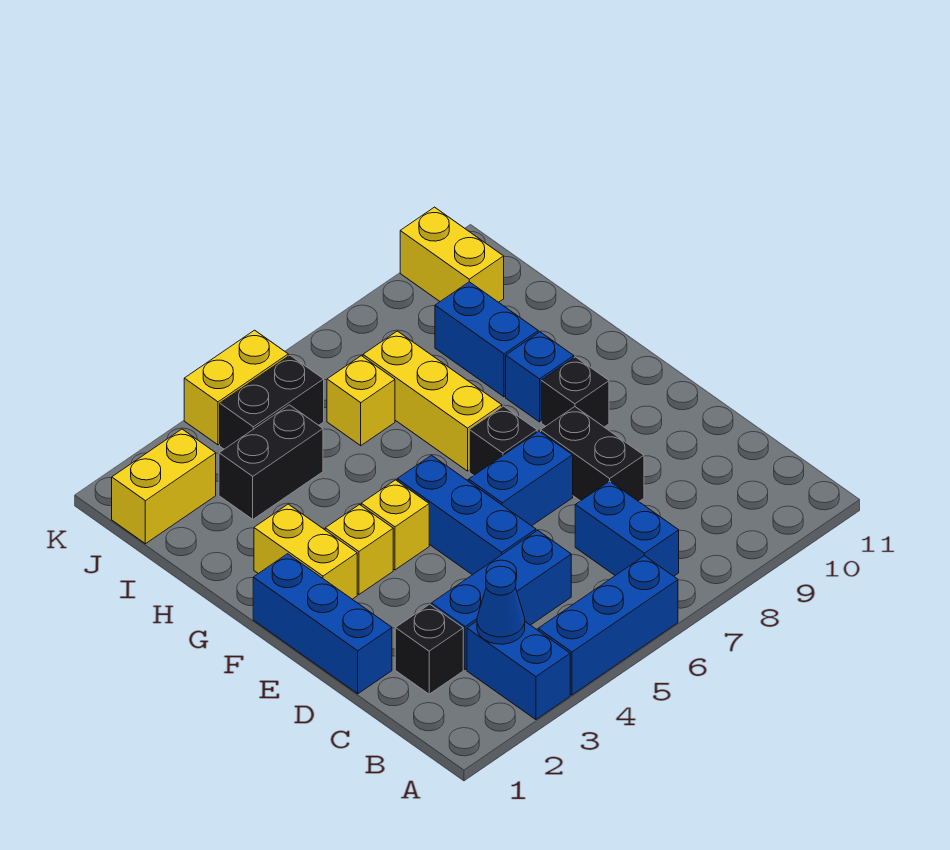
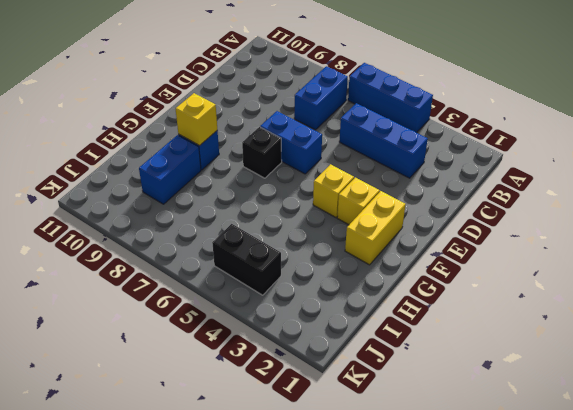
yellow 1x1 brick [176,93,217,146] -> yellow 1x1 brick moved to [327,356,395,446]
none -> blue 1x2 brick [467,621,570,720]
none -> black 1x1 brick [395,604,463,694]
none -> blue 1x3 brick [253,554,392,694]

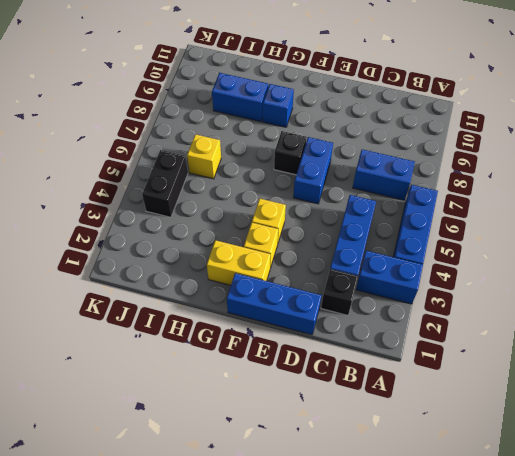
none -> blue 1x3 brick [397,455,536,575]
none -> black 1x2 brick [541,407,644,501]
none -> black 1x1 brick [541,357,609,427]

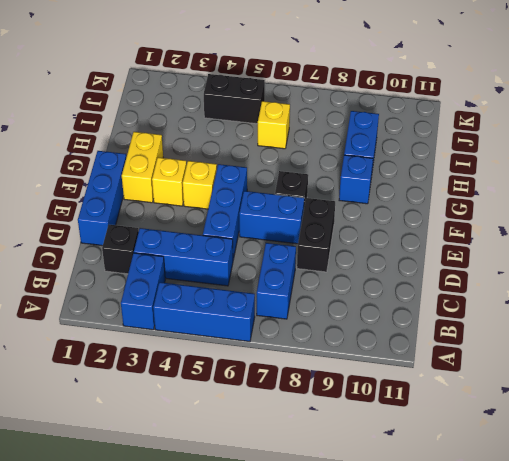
none -> black 1x1 brick [541,357,609,427]
none -> yellow 1x3 brick [363,331,502,471]
none -> black 1x2 brick [219,405,323,519]

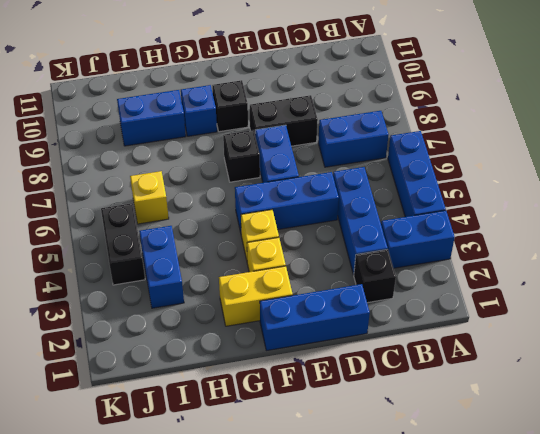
blue 1x2 brick [139,226,184,308] -> black 1x2 brick [219,405,323,519]
none -> yellow 1x3 brick [363,331,502,471]
none -> yellow 1x2 brick [112,429,216,544]
none -> yellow 1x2 brick [400,207,504,302]

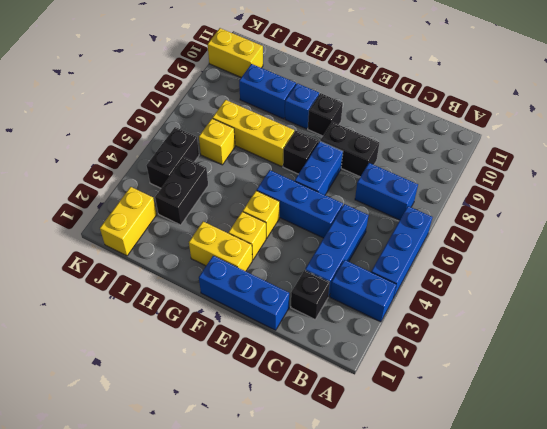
none -> yellow 1x2 brick [184,330,288,445]
none -> blue 1x1 cone [477,566,525,644]

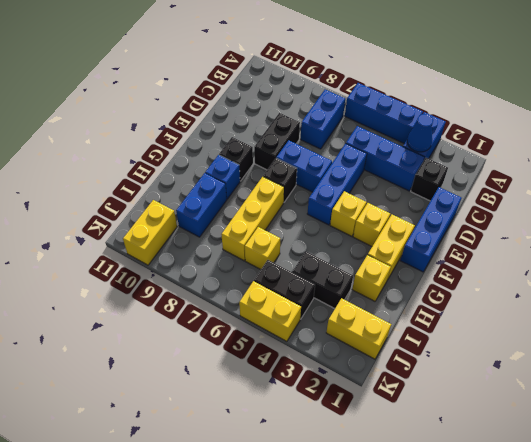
yellow 1x1 brick [352,255,391,301] -> none

